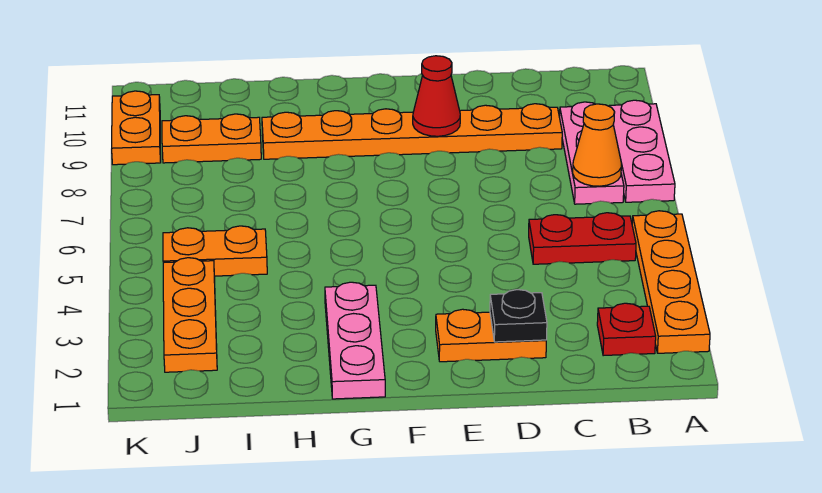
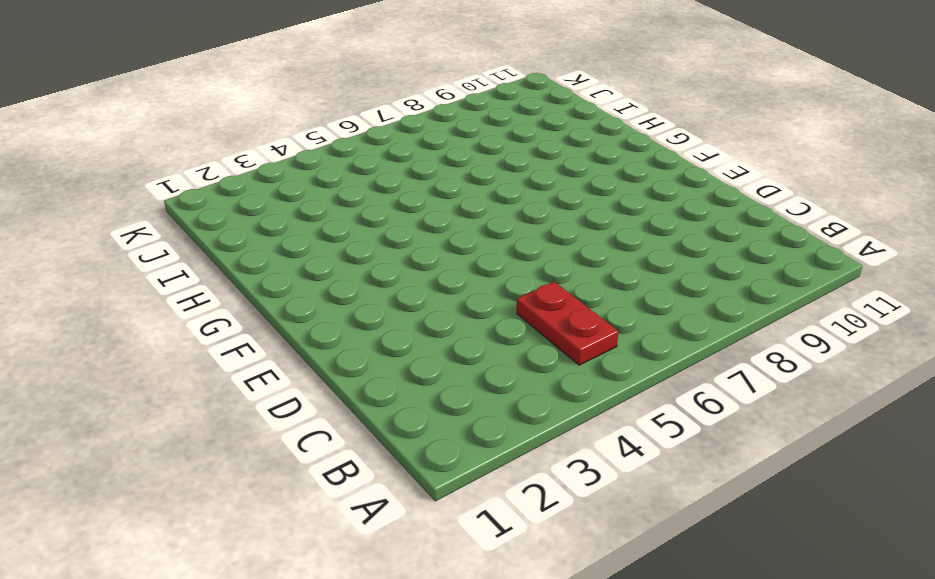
none -> orange 1x4 plate [632,211,710,353]
none -> pink 1x3 plate [610,100,675,202]
none -> red 1x1 plate [597,303,656,356]

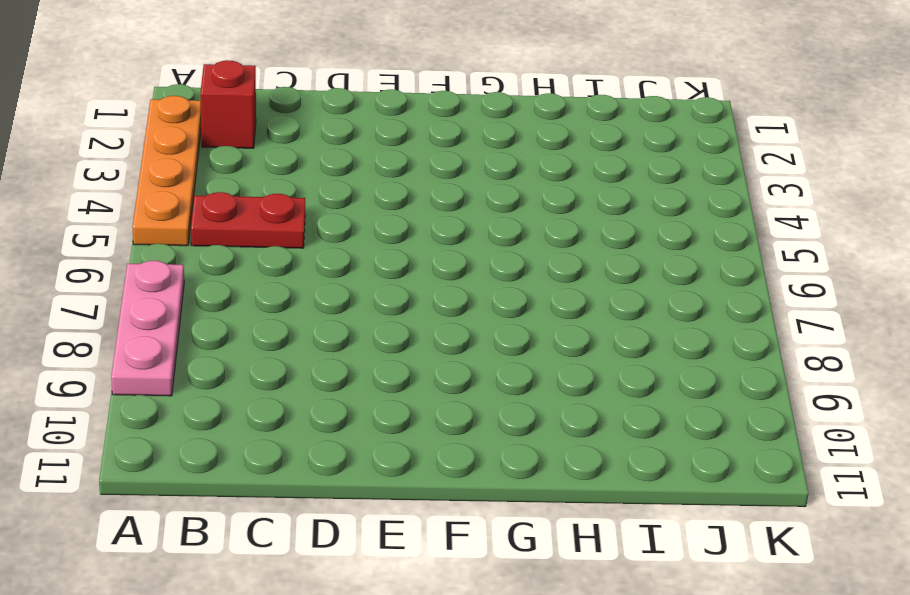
red 1x1 brick [200,60,256,148] -> red 1x1 plate [597,303,656,356]
none -> pink 1x3 plate [560,102,624,204]
none -> orange 1x6 plate [262,104,562,159]
none -> orange 1x2 plate [436,309,546,362]

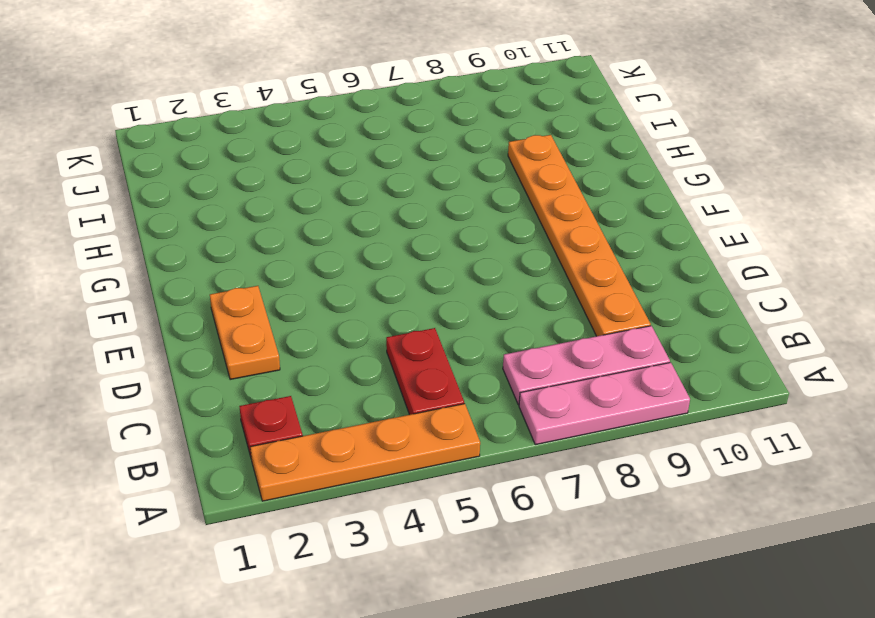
none -> pink 1x3 plate [325,282,385,399]
none -> orange 1x2 plate [163,226,267,276]
none -> orange 1x2 plate [162,114,261,163]

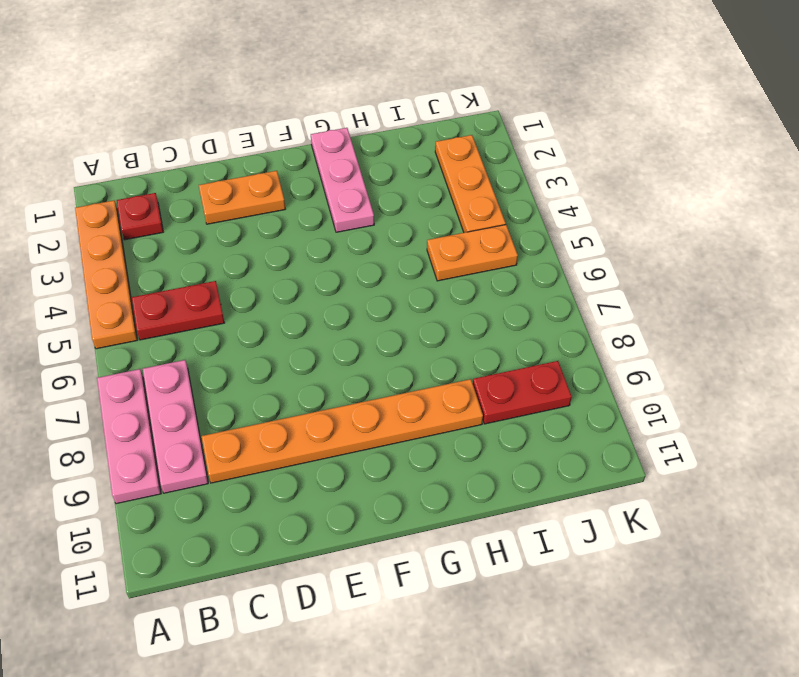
red 1x2 plate [473,361,572,424] -> orange 1x2 plate [162,114,261,163]
none -> orange 1x2 plate [112,91,161,165]
none -> orange 1x1 cone [573,104,621,186]
none -> black 1x1 plate [490,290,547,342]

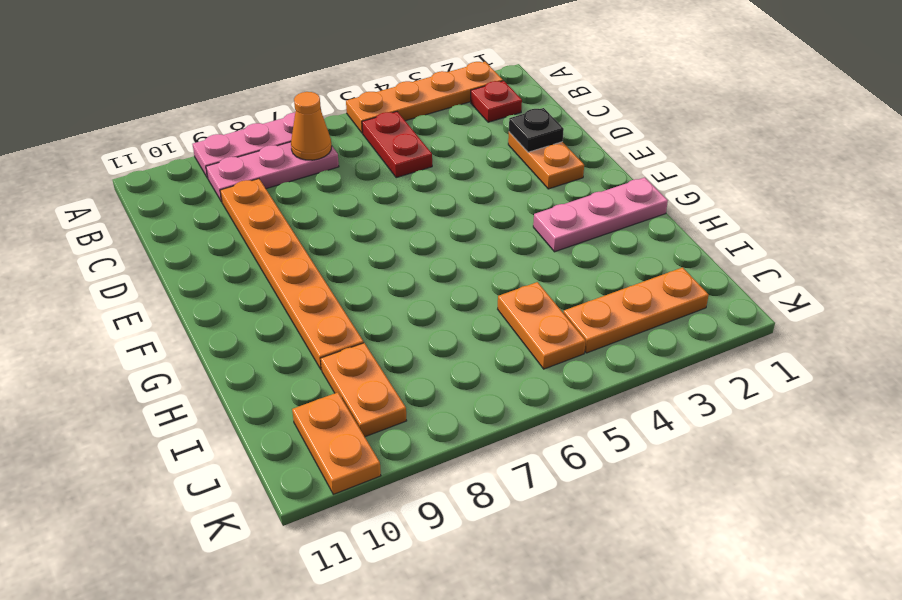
orange 1x2 plate [292,392,381,494] -> orange 1x2 plate turned to [112,91,161,165]
none -> red 1x1 cone [413,56,460,136]

